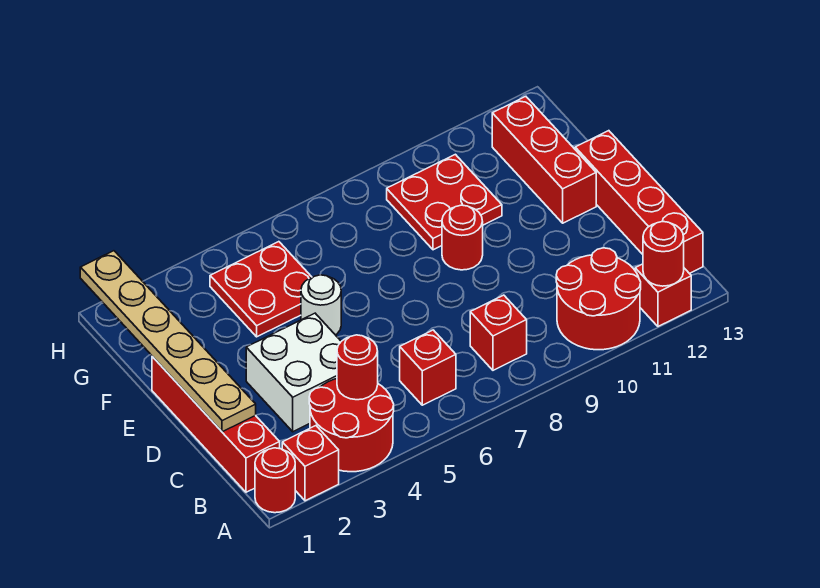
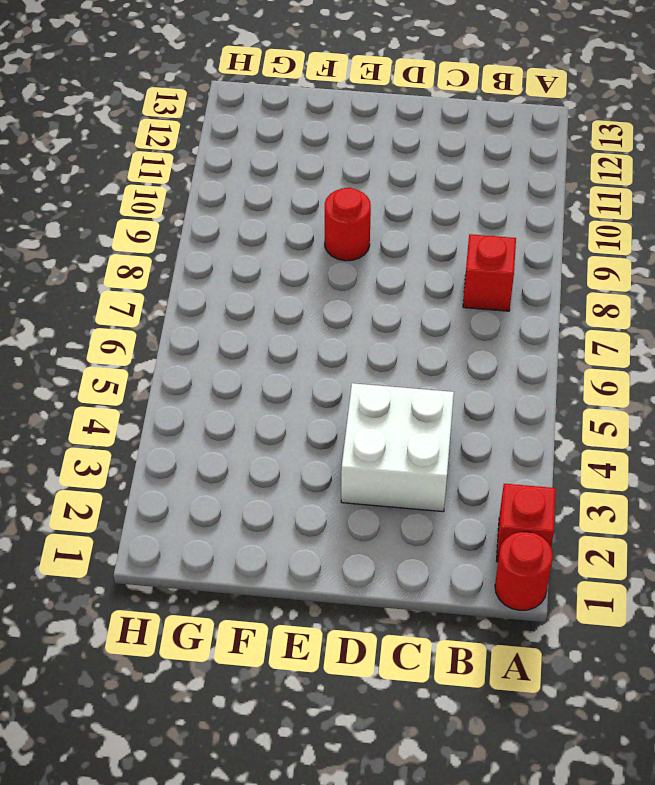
none -> red 2x2 round brick [309,379,394,472]
none -> red 2x2 round brick [556,248,641,350]
none -> red 1x1 brick [635,264,691,326]

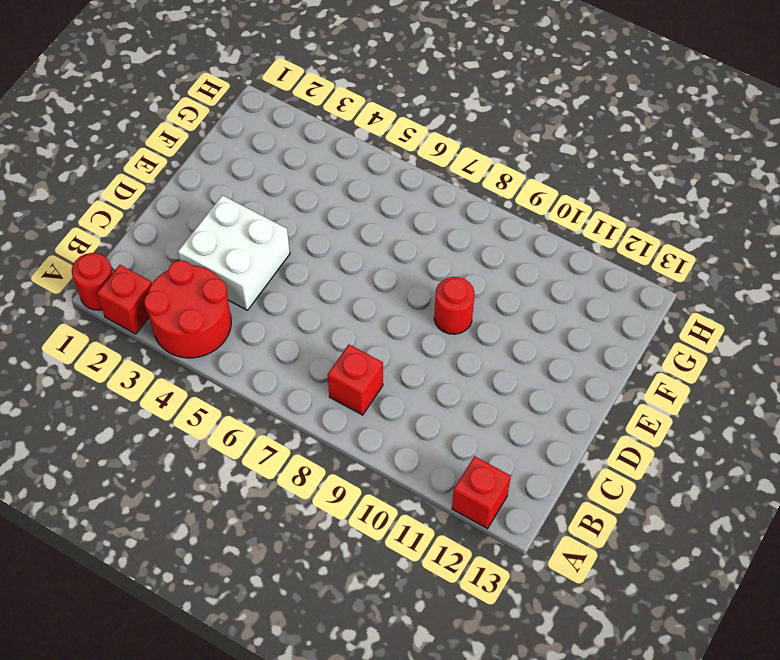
none -> red 2x2 round brick [556,248,641,350]
none -> red 1x4 brick [152,356,280,492]
none -> red 1x1 brick [400,330,456,405]

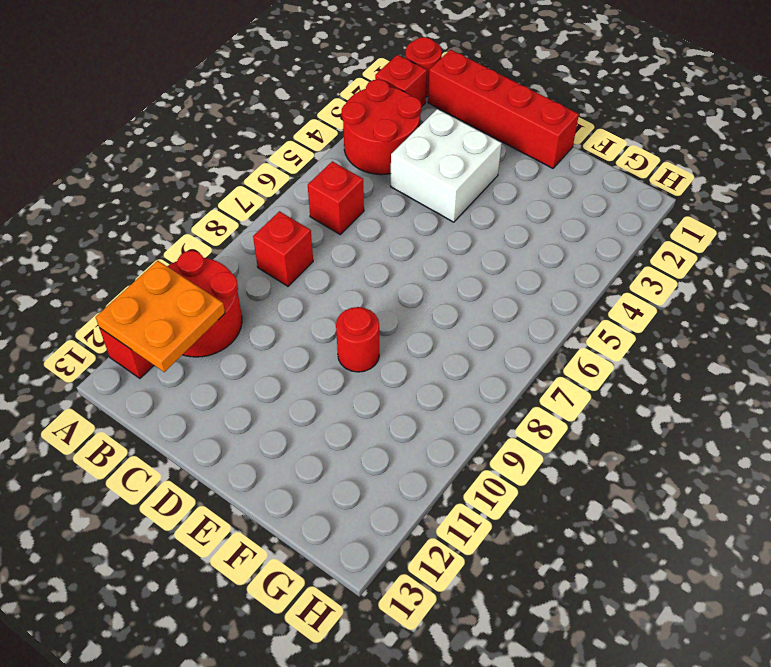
orange 2x2 plate [96,261,225,372] -> red 1x1 round brick [643,221,684,286]
none -> red 1x4 brick [575,131,703,274]
none -> white 1x1 round brick [301,275,341,335]
none -> red 1x3 brick [492,96,596,223]

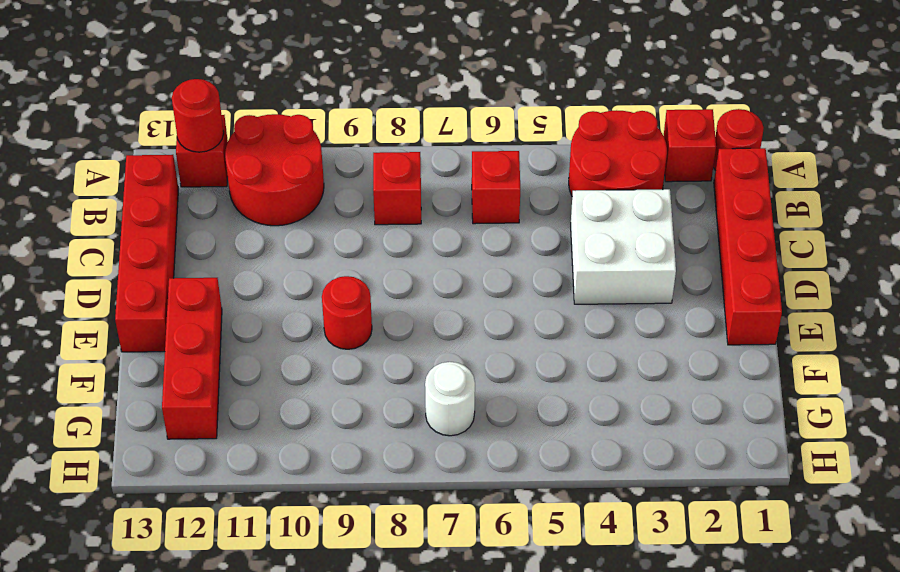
white 1x1 round brick [425,362,475,436] -> white 1x1 round brick moved to [301,275,341,335]
none -> red 2x2 plate [210,242,312,337]
none -> red 2x2 plate [387,154,502,250]
none -> red 1x1 round brick [337,335,378,400]

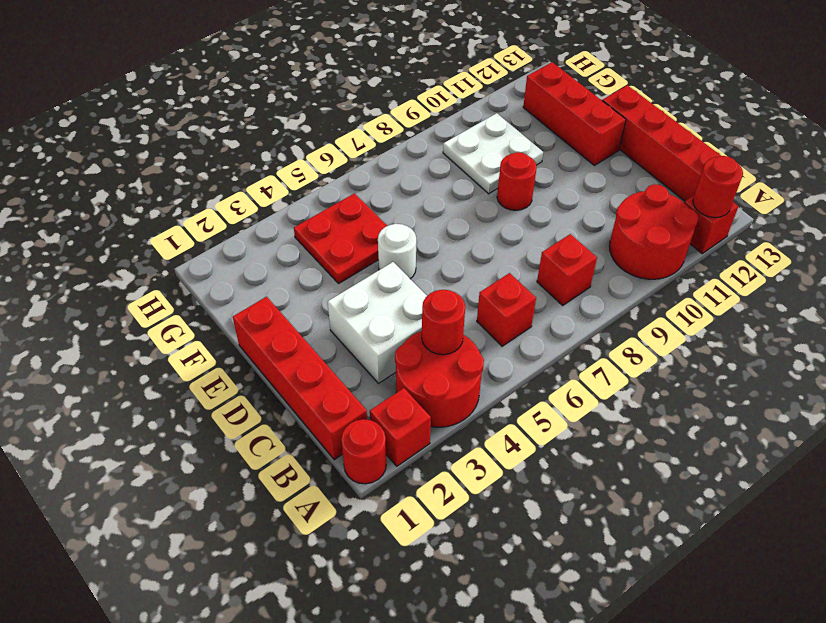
white 2x2 plate [443,113,543,194] -> red 2x2 plate [387,154,502,250]
none -> tan 1x6 plate [80,251,256,432]

